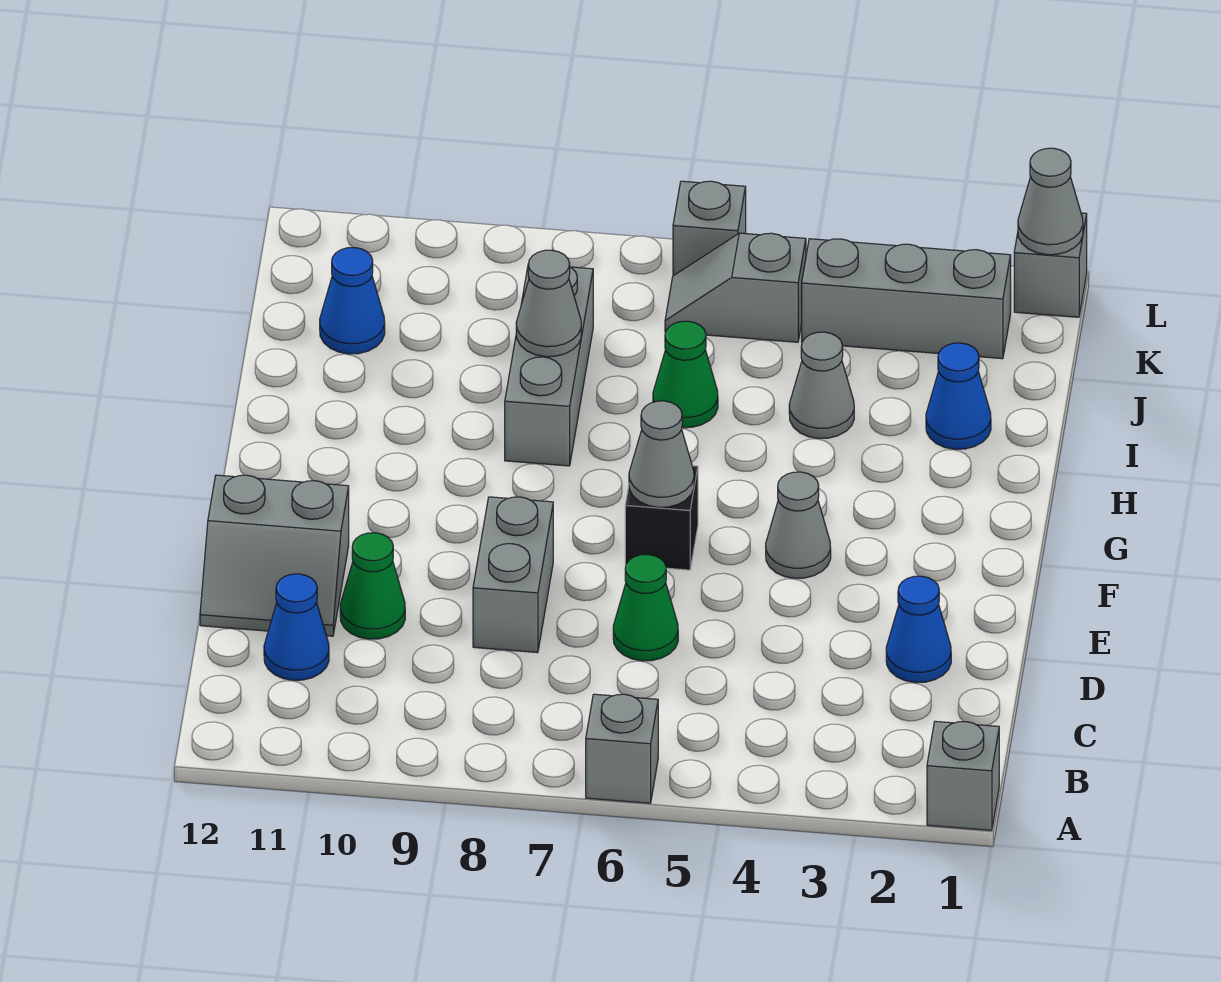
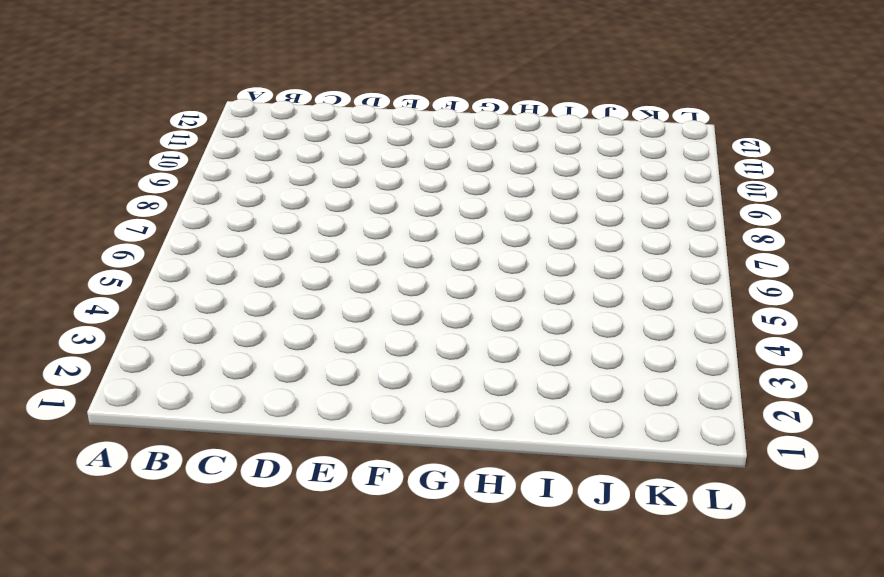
none -> grey 1x1 brick [927,721,999,830]
none -> grey 1x1 brick [586,694,658,803]
none -> blue 1x1 cone [264,574,329,680]

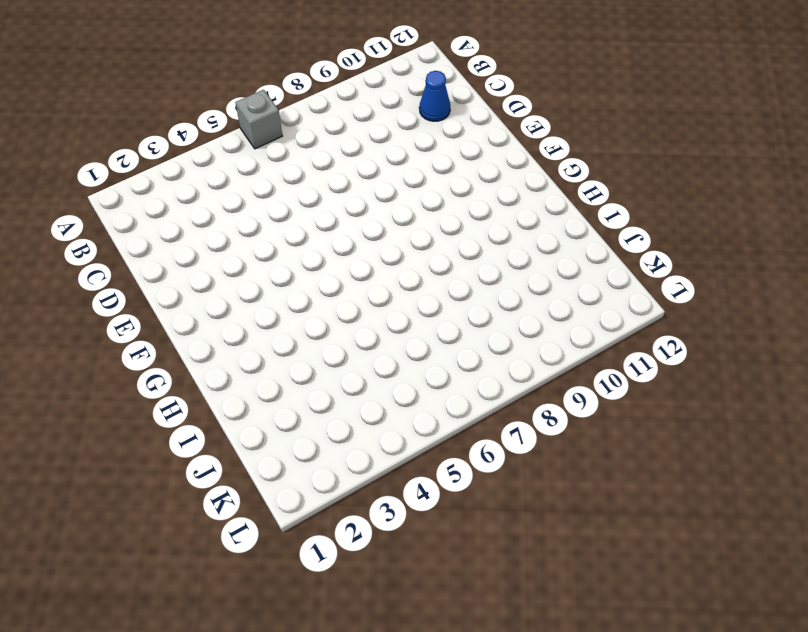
none -> grey 1x1 brick [927,721,999,830]
none -> blue 1x1 cone [886,576,951,683]
none -> green 1x1 cone [613,554,678,661]

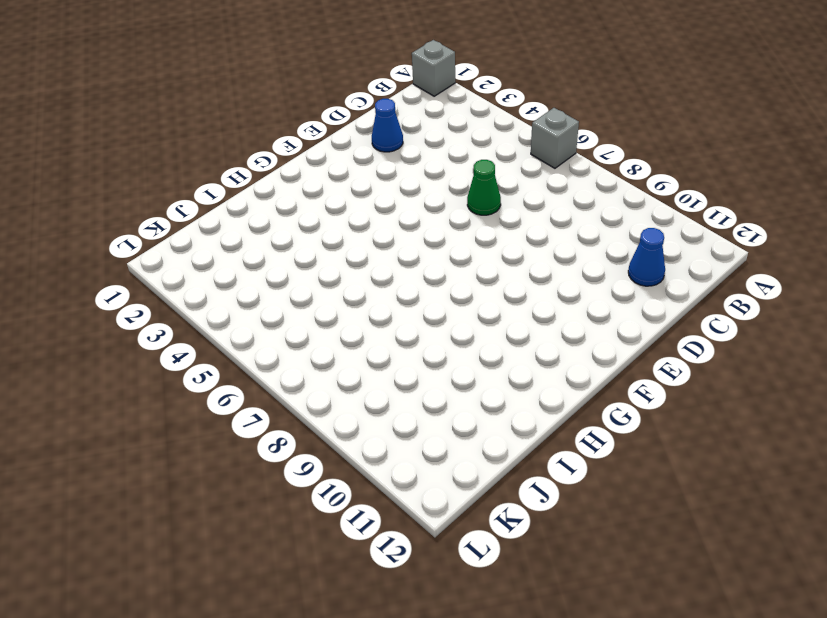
none -> grey 1x2 brick [473,497,553,653]
none -> green 1x1 cone [340,533,405,639]
none -> grey 2x2 slope [200,475,349,636]

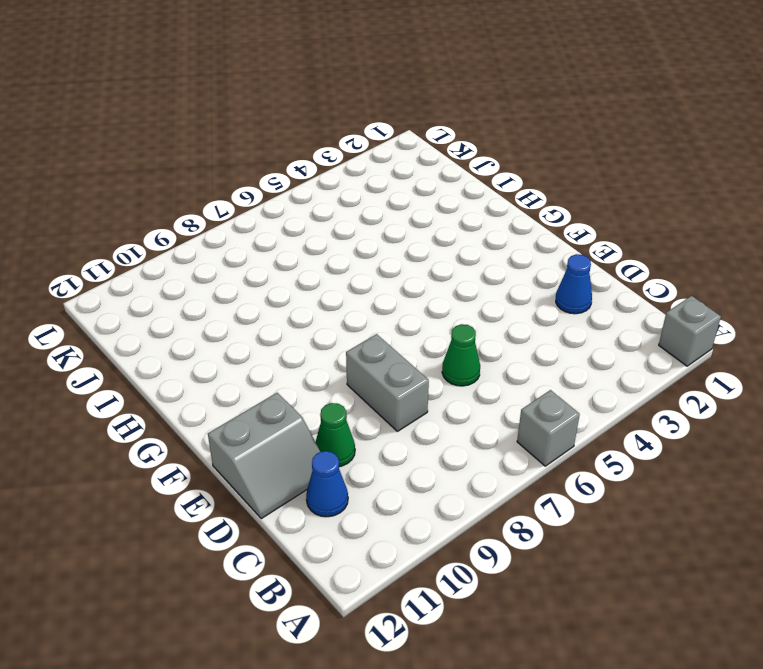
none -> grey 1x1 cone [766,472,831,578]
none -> black 1x1 brick [625,466,698,570]
none -> grey 1x3 brick [505,267,593,466]

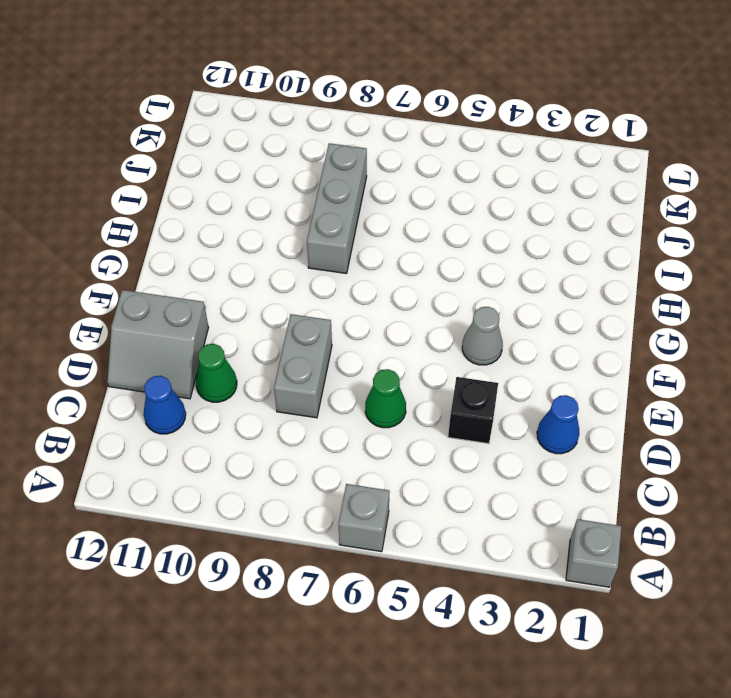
black 1x1 brick [448,377,498,444] -> black 1x1 brick moved to [625,466,698,570]
none -> blue 1x1 cone [926,343,991,449]
none -> grey 1x1 cone [789,332,854,439]
none -> green 1x1 cone [653,321,718,428]

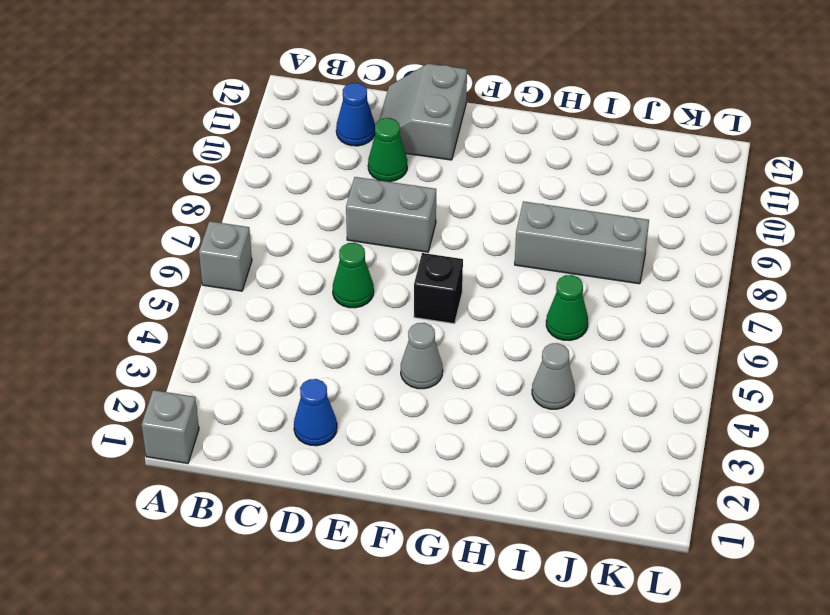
none -> blue 1x1 cone [926,343,991,449]
none -> blue 1x1 cone [320,248,385,354]
none -> grey 1x3 brick [802,239,1011,359]

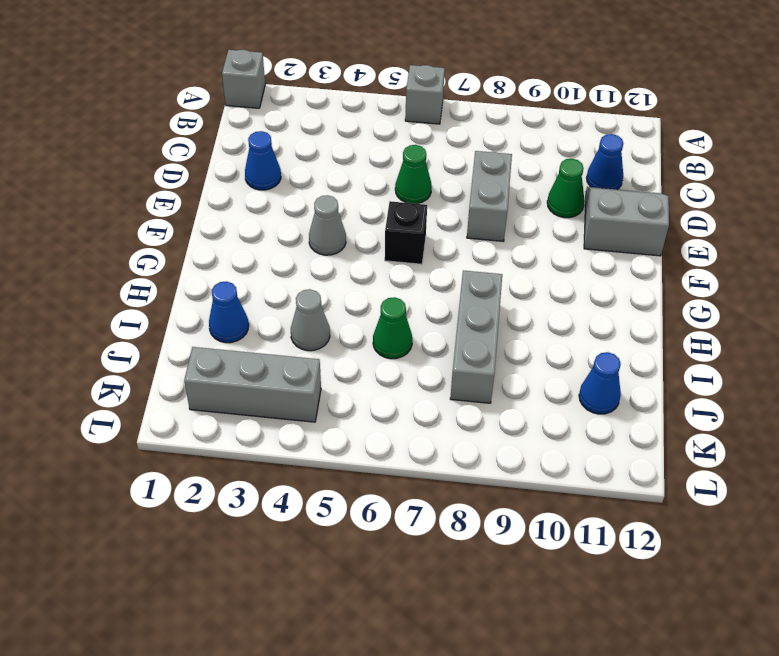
none -> grey 1x2 slope [665,233,806,342]
none -> grey 1x1 brick [1014,213,1087,317]
none -> grey 1x1 brick [673,181,746,276]

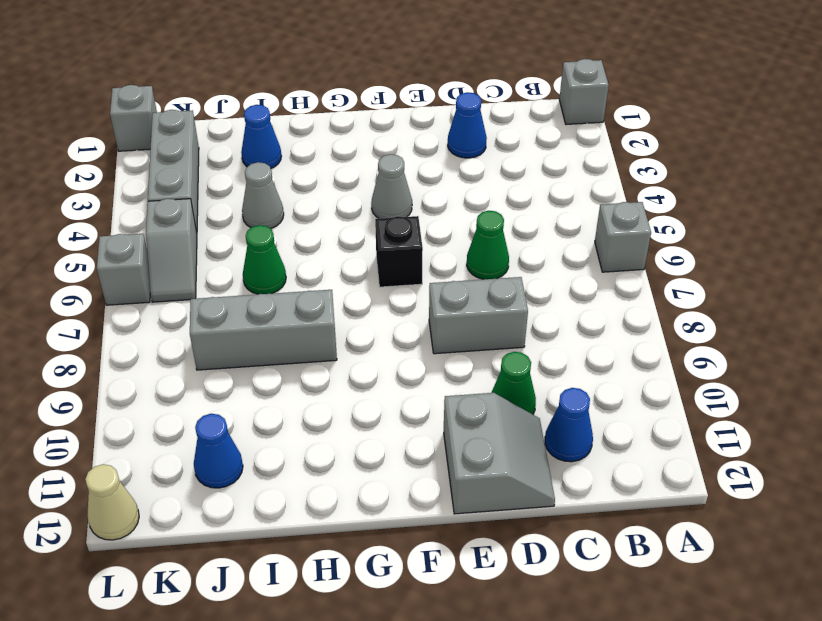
tan 1x1 cone [85,464,139,540] -> none
none -> grey 1x1 cone [629,401,694,507]
none -> grey 1x1 cone [516,250,581,357]
none -> grey 1x1 cone [1018,148,1083,255]

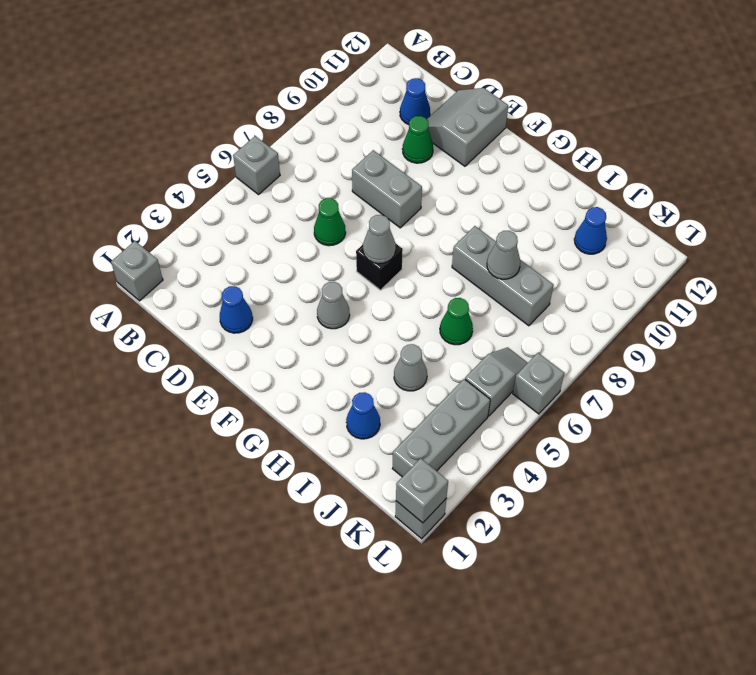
grey 1x1 brick [396,458,448,523] -> grey 1x1 cone [1018,148,1083,255]

